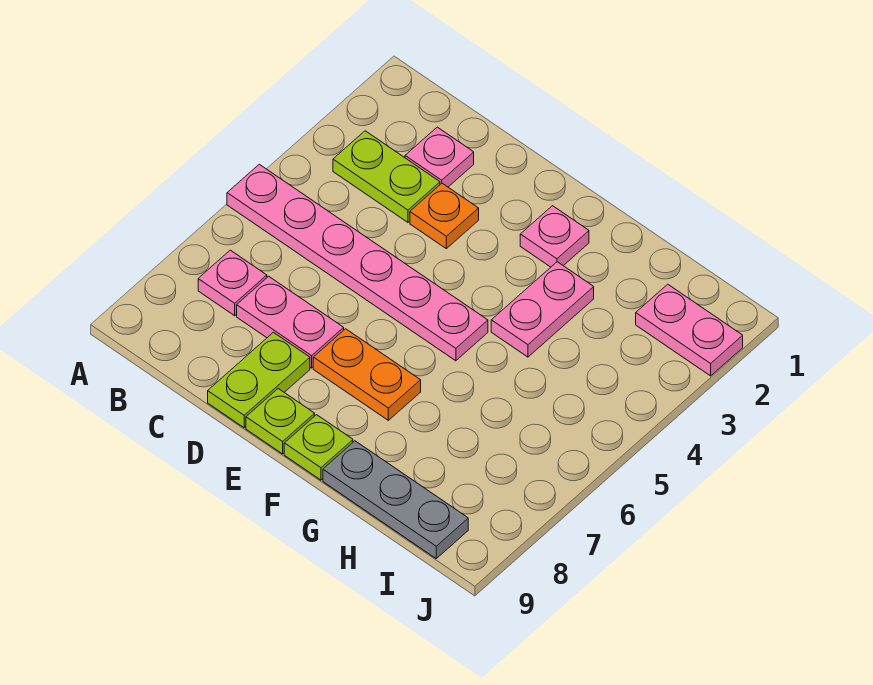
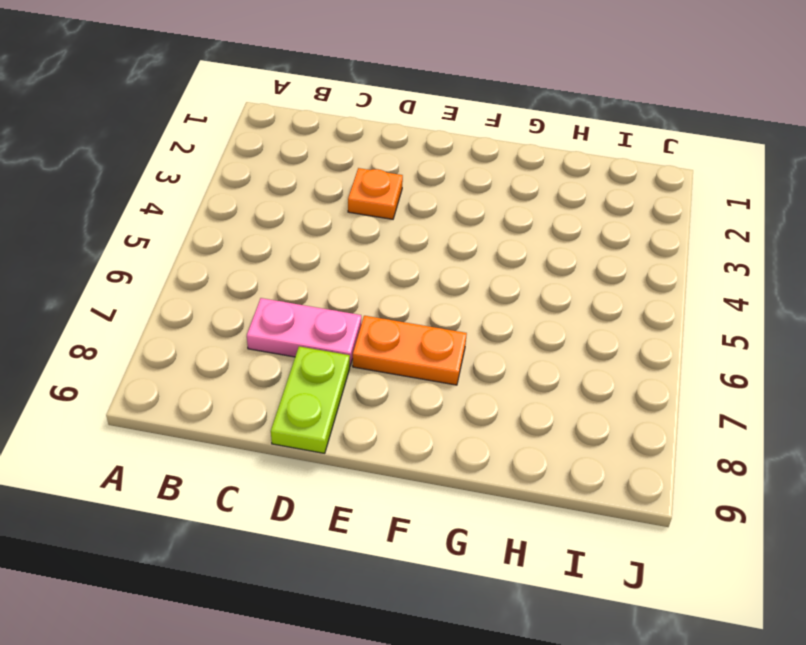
none -> pink 1x6 plate [227,164,488,361]
none -> lime 1x2 plate [333,131,440,222]
none -> pink 1x1 plate [198,250,267,316]

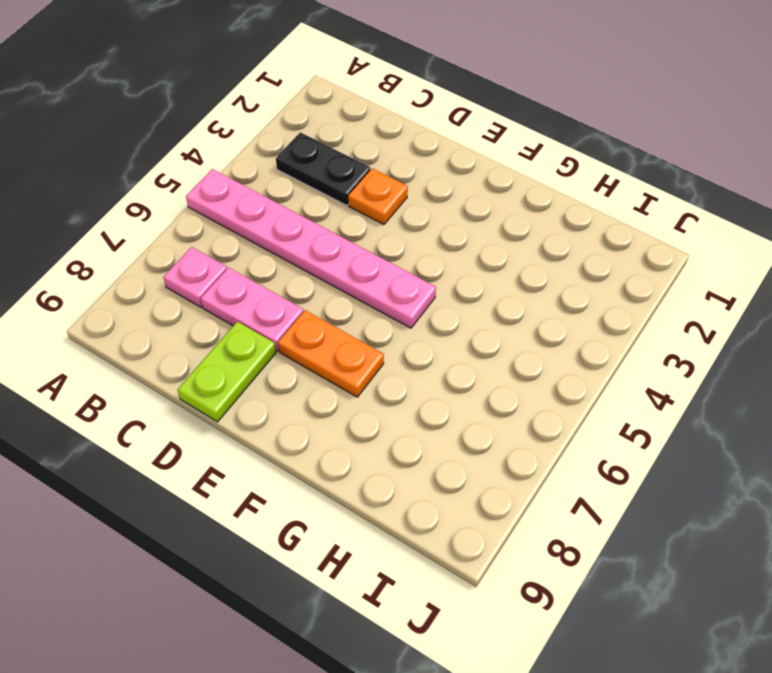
black 1x2 plate [276,132,370,205] -> lime 1x2 plate [333,131,440,222]
none -> pink 1x1 plate [405,127,474,187]
none -> lime 1x1 plate [246,389,315,454]
none -> pink 1x1 plate [520,206,589,267]

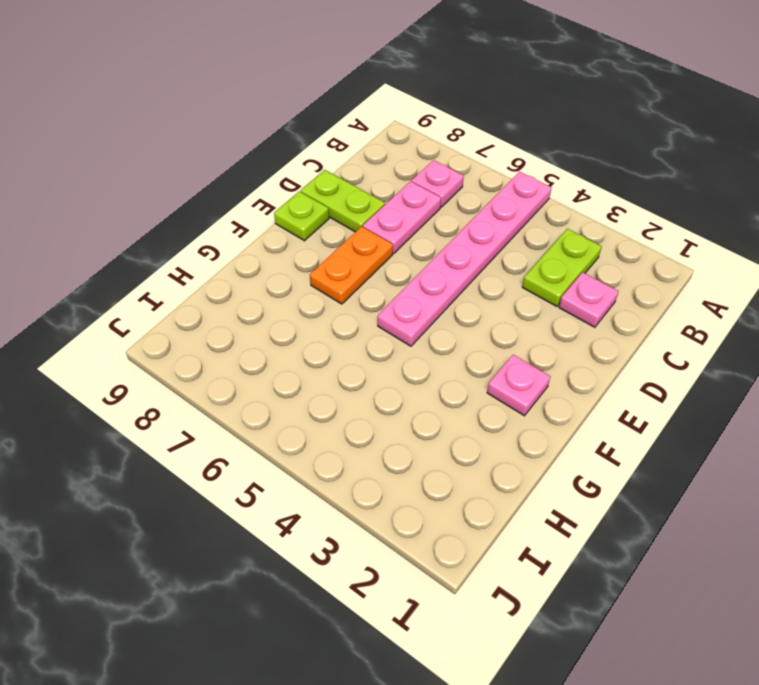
none -> orange 1x1 plate [410,183,479,249]
none -> lime 1x1 plate [284,415,353,480]
none -> pink 1x2 plate [491,262,594,357]

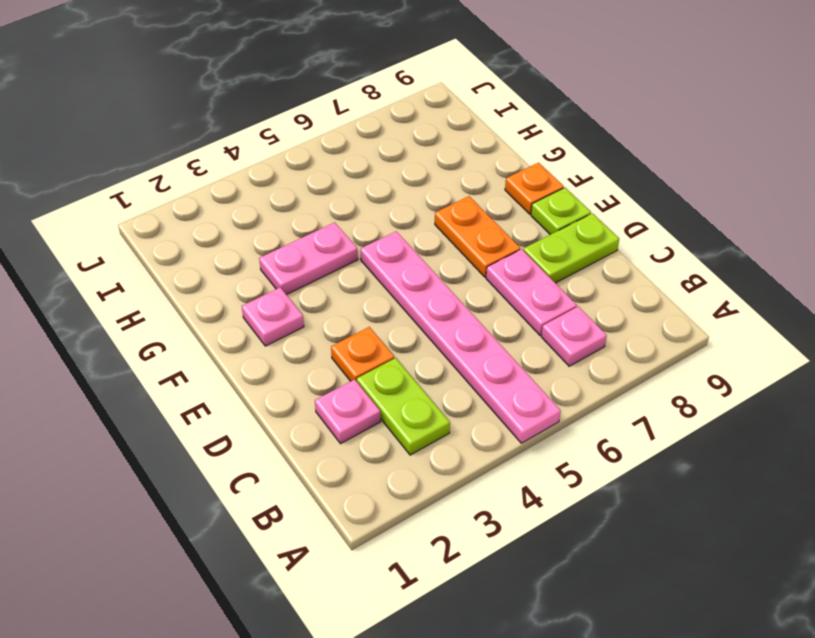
orange 1x1 plate [505,163,564,214] -> lime 1x1 plate [284,415,353,480]
none -> grey 1x3 plate [323,441,468,558]
none -> pink 1x2 plate [636,284,743,376]

